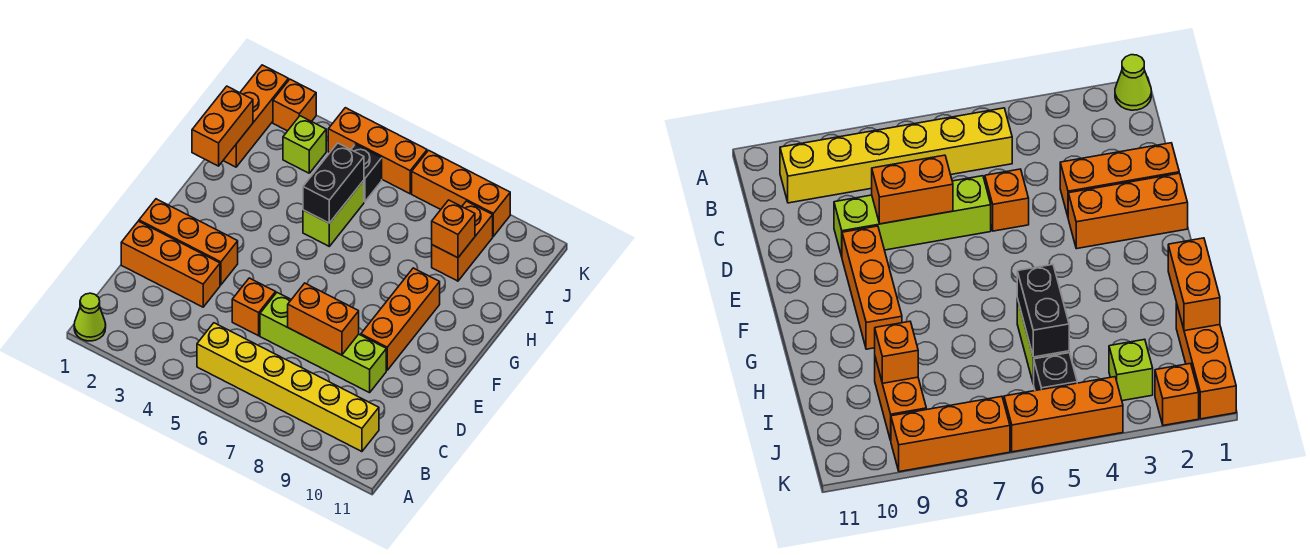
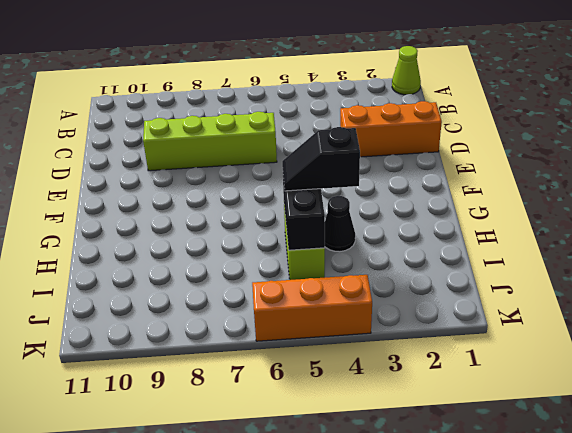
black 1x1 cone [325,196,355,252] -> none
black 1x2 slope [282,127,360,191] -> none
none -> yellow 1x6 brick [197,323,379,452]
none -> orange 1x1 brick [232,278,276,336]
none -> orange 1x3 brick [139,199,238,285]

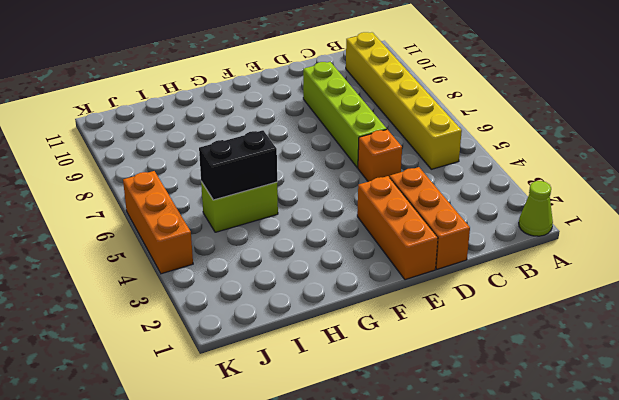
none -> orange 1x3 brick [361,268,440,370]
none -> orange 1x3 brick [223,65,288,167]
none -> orange 1x2 brick [432,201,493,281]

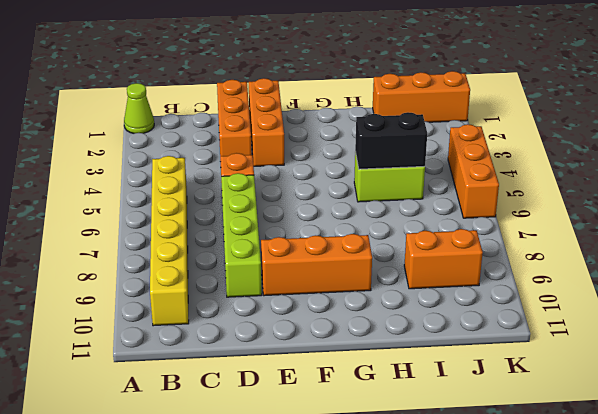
none -> lime 1x1 brick [283,116,326,173]
none -> black 1x1 brick [351,144,382,202]
none -> orange 1x1 brick [273,79,316,131]

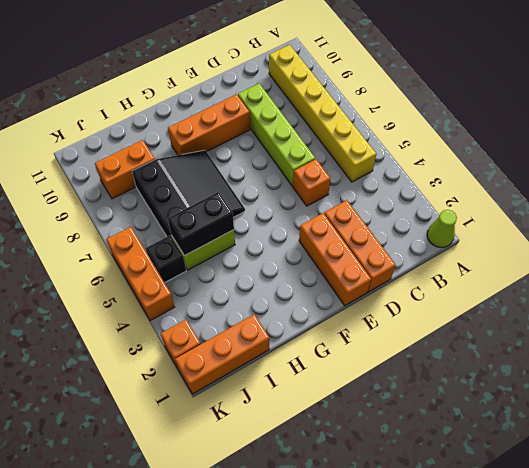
black 3x3 slope [132,150,245,238] -> none
none -> lime 1x1 brick [283,116,326,173]
none -> orange 1x3 brick [412,150,510,236]
none -> orange 1x2 brick [288,283,359,355]

